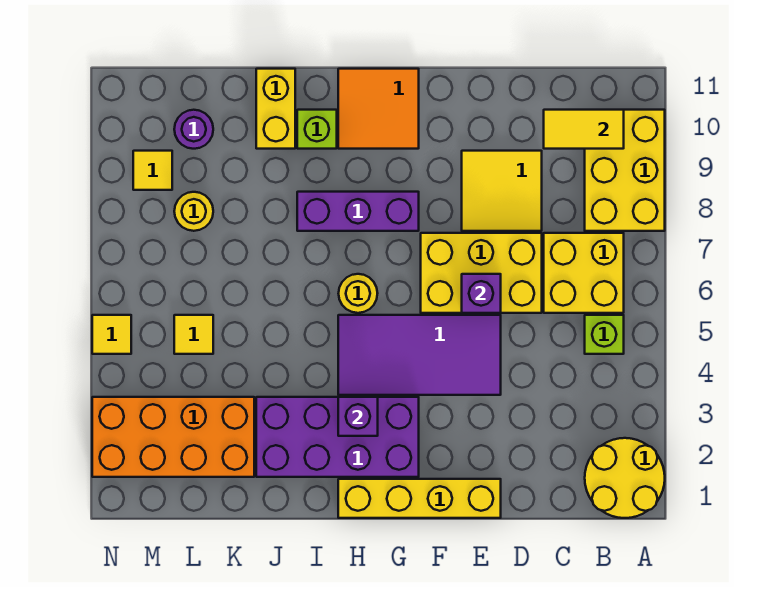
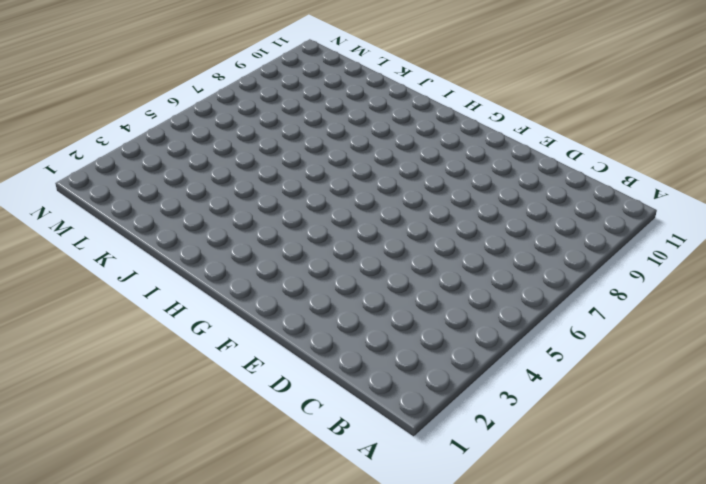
none -> yellow 2x2 round brick [585,438,665,518]
none -> yellow 2x3 brick [585,110,665,231]
none -> lime 1x1 brick [585,315,624,354]

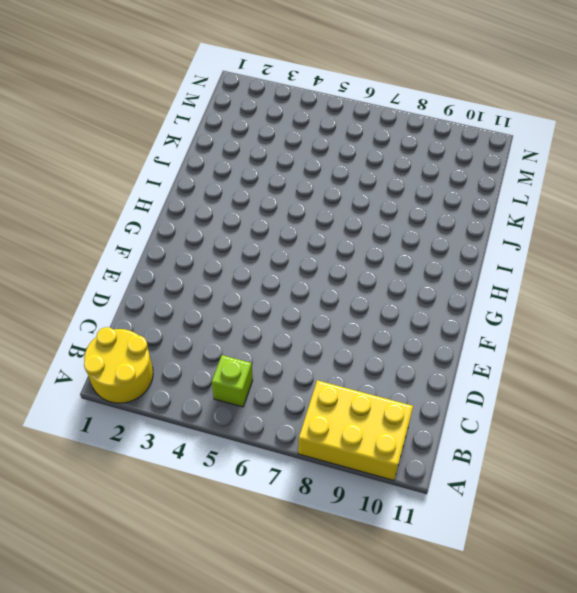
none -> yellow 2x2 brick [544,233,624,313]
none -> yellow 2x3 brick [421,233,542,313]
none -> yellow 2x2 tile [462,151,542,231]

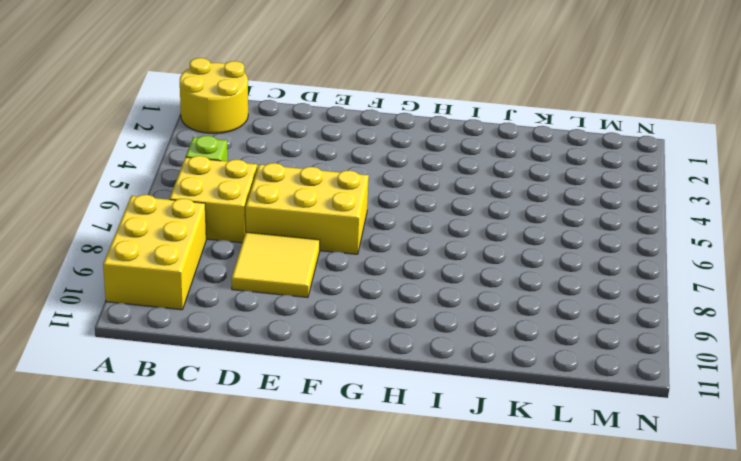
none -> yellow 1x4 brick [338,479,501,518]
none -> purple 2x4 tile [338,315,501,395]
none -> purple 2x4 brick [256,397,419,477]

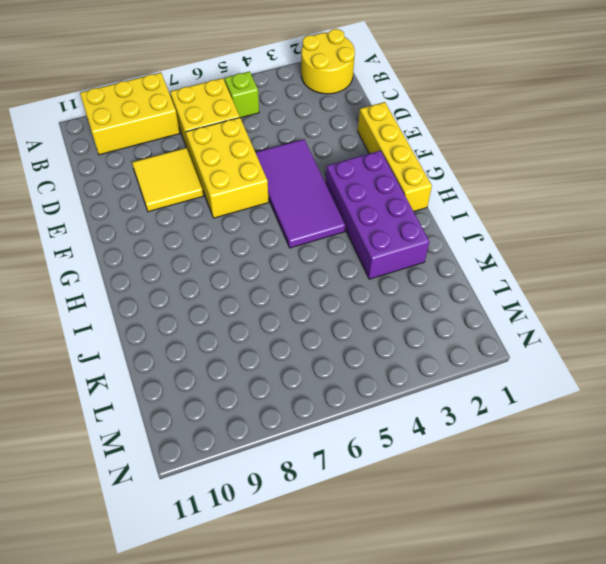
none -> purple 1x3 brick [297,192,419,231]
none -> orange 2x2 tile [338,69,419,149]
none -> yellow 1x1 round brick [339,274,378,313]

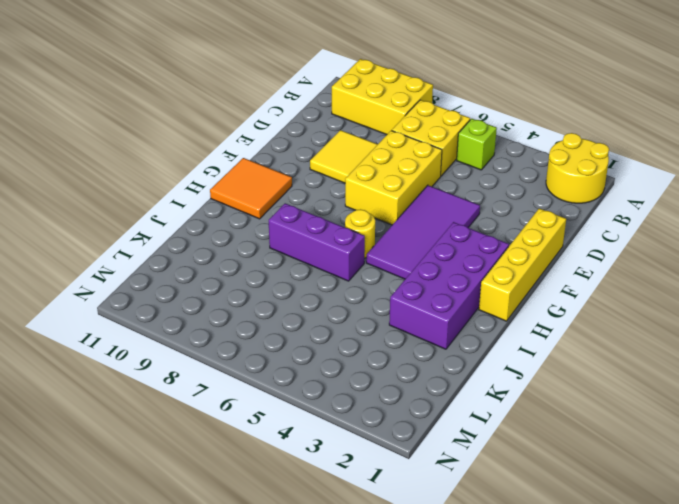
purple 1x3 brick [269,203,365,281] -> purple 1x3 brick turned to [297,192,419,231]
none -> lime 1x1 brick [297,110,337,149]
none -> yellow 1x2 brick [256,69,295,149]
none -> orange 2x4 brick [92,397,254,477]

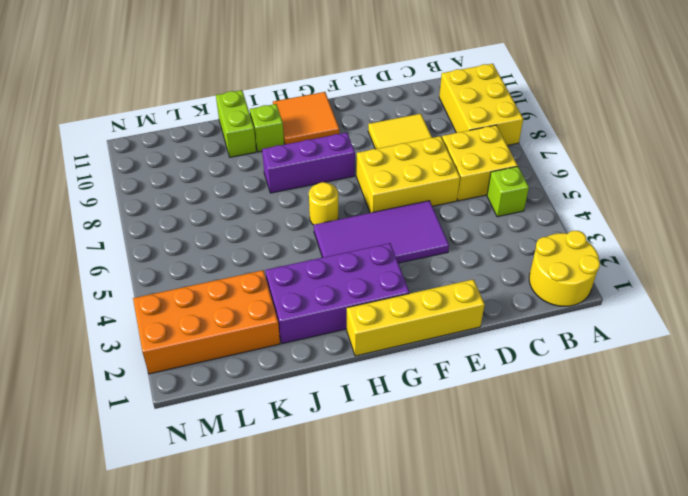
lime 1x2 brick [216,90,256,157] -> yellow 1x2 brick [256,69,295,149]
none -> yellow 1x1 tile [174,315,213,354]
none -> yellow 1x1 round brick [174,192,213,231]
none -> purple 1x1 round brick [174,110,213,149]

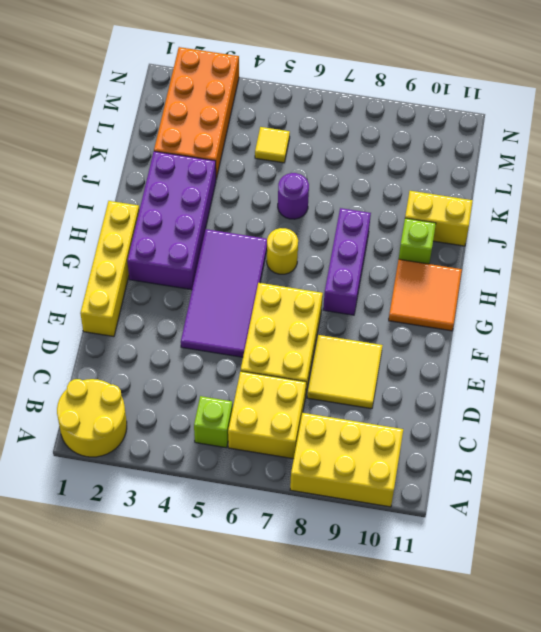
purple 1x1 round brick [278,173,309,219] -> purple 1x1 round brick moved to [174,110,213,149]
none -> yellow 1x1 round brick [174,192,213,231]
none -> yellow 1x1 tile [133,151,172,190]
none -> yellow 1x1 tile [92,315,131,354]

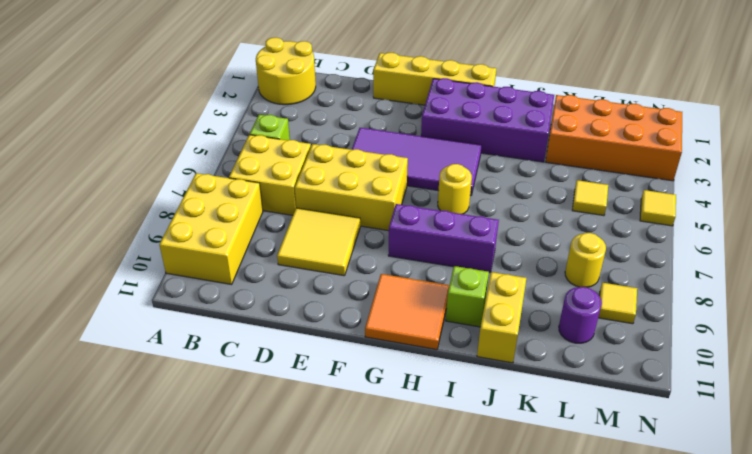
none -> yellow 1x2 tile [544,110,624,149]
none -> purple 1x1 brick [462,274,501,313]
none -> purple 1x1 brick [338,397,378,436]

